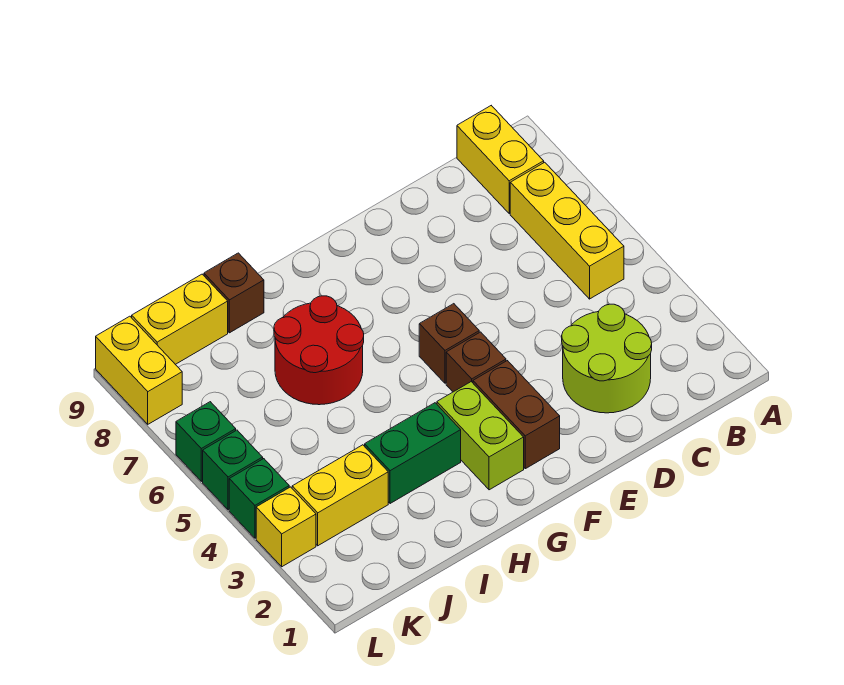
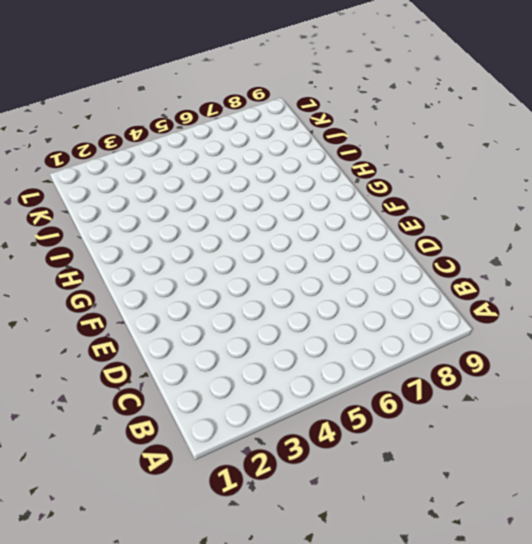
none -> yellow 1x3 brick [510,162,624,299]
none -> yellow 1x2 brick [457,106,544,213]
none -> lime 2x2 round brick [562,304,652,413]

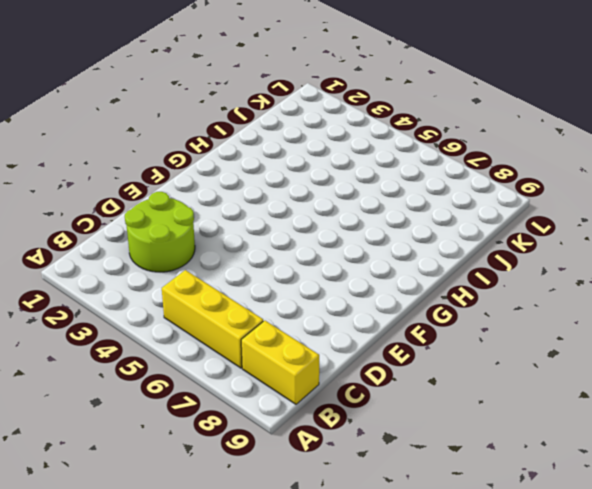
none -> brown 1x2 brick [473,361,560,469]
none -> brown 1x1 brick [446,332,506,392]
none -> brown 1x1 brick [419,304,479,383]

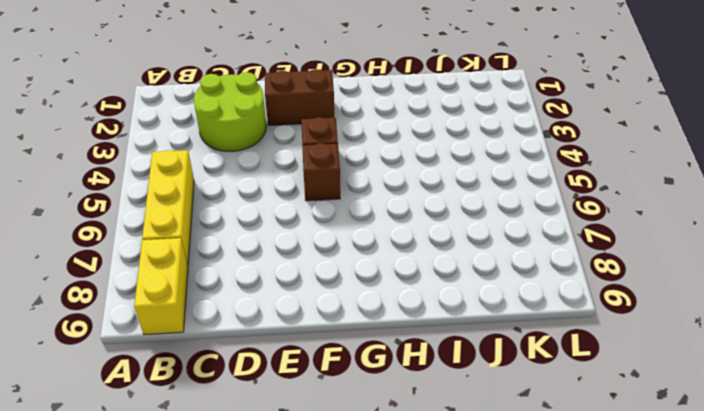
brown 1x2 brick [265,69,334,125] -> brown 1x2 brick turned to [473,361,560,469]
none -> lime 1x2 brick [437,382,524,490]
none -> green 1x2 brick [365,403,461,504]
none -> red 2x2 round brick [274,296,364,405]

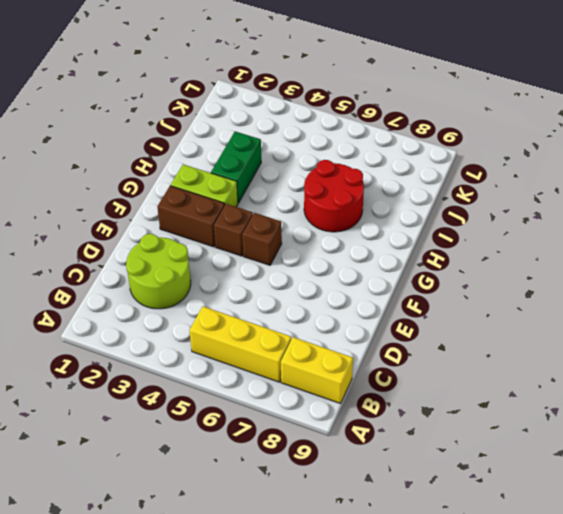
none -> brown 1x1 brick [204,253,264,333]
none -> yellow 1x2 brick [292,445,388,546]
none -> yellow 1x2 brick [132,274,228,364]

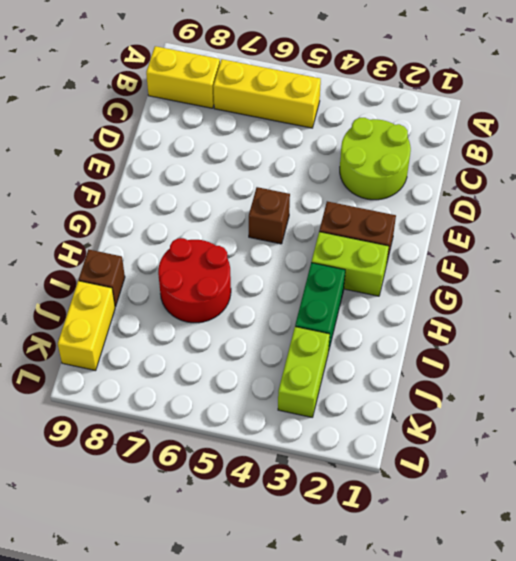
lime 1x2 brick [278,327,330,417] -> yellow 1x2 brick [292,445,388,546]
none -> brown 1x1 brick [446,332,506,392]
none -> yellow 1x1 brick [256,487,316,567]
none -> green 1x1 brick [229,459,289,538]

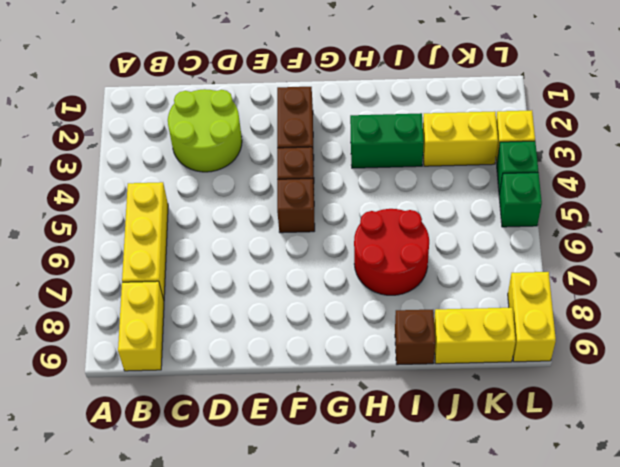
none -> lime 1x2 brick [437,382,524,490]
none -> green 1x1 brick [176,402,236,481]

